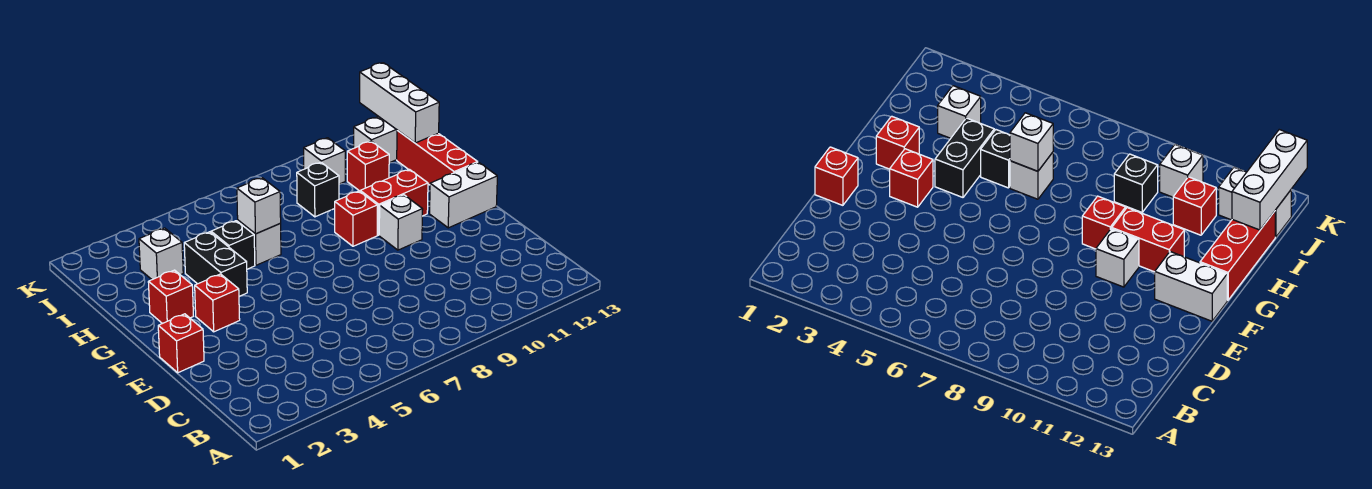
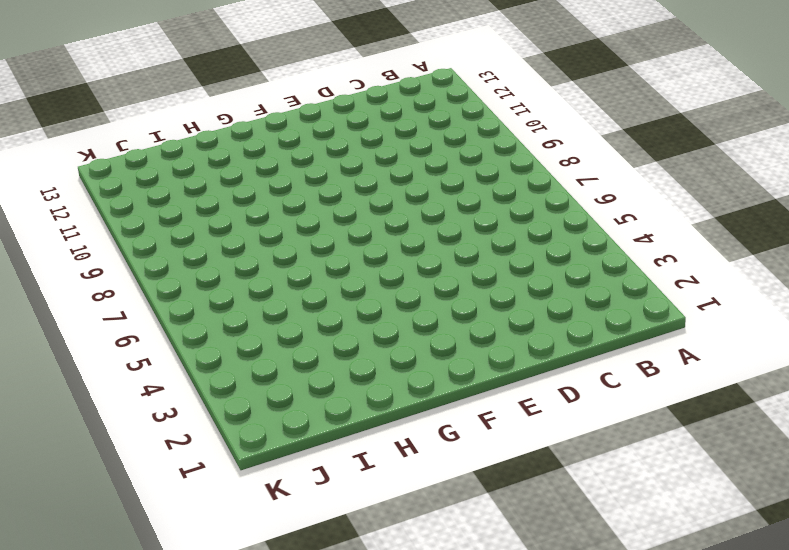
none -> red 1x1 brick [158,314,204,373]
none -> red 1x1 brick [195,274,240,332]
none -> white 1x1 brick [379,195,423,250]

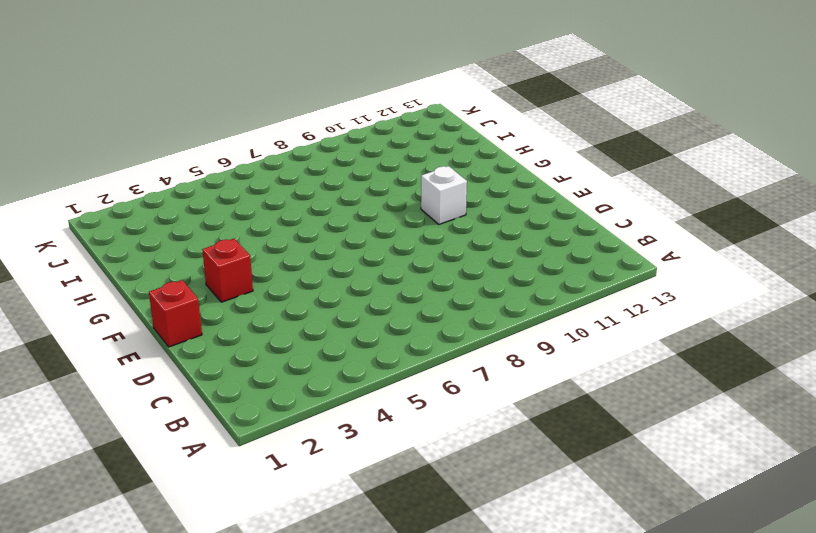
none -> white 1x2 brick [430,162,497,228]
none -> red 1x1 brick [148,270,193,324]
none -> black 1x2 brick [184,232,247,297]

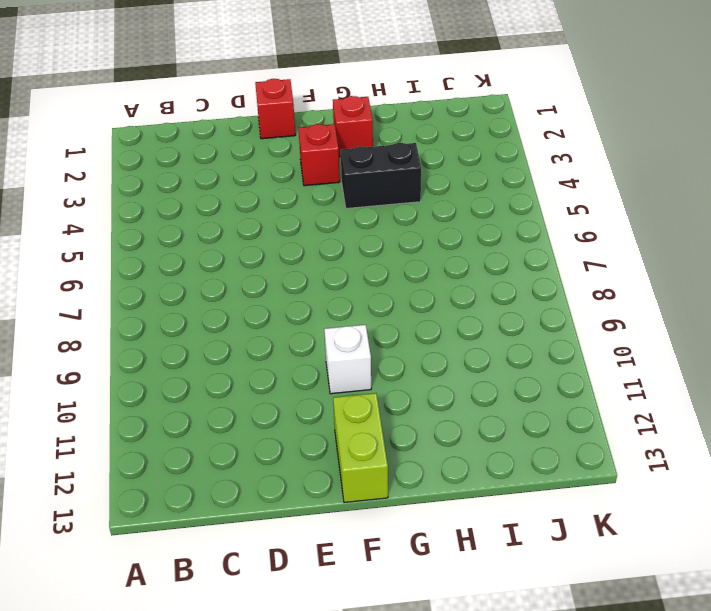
lime 1x2 brick [333,393,388,503] -> white 1x2 brick [430,162,497,228]
none -> red 1x1 brick [335,191,377,246]
none -> red 1x2 brick [360,169,428,235]
none -> red 1x3 brick [397,130,478,185]

